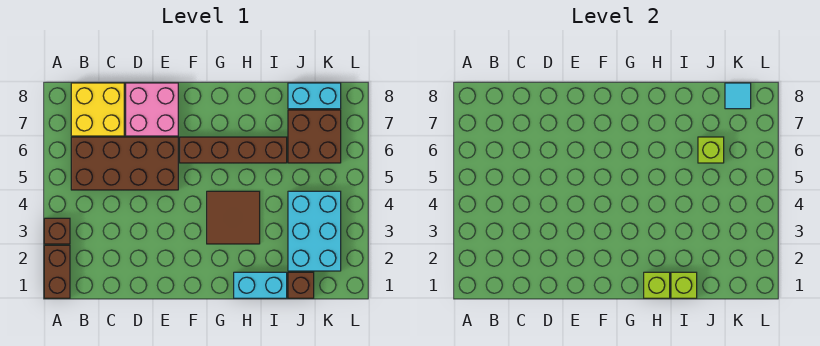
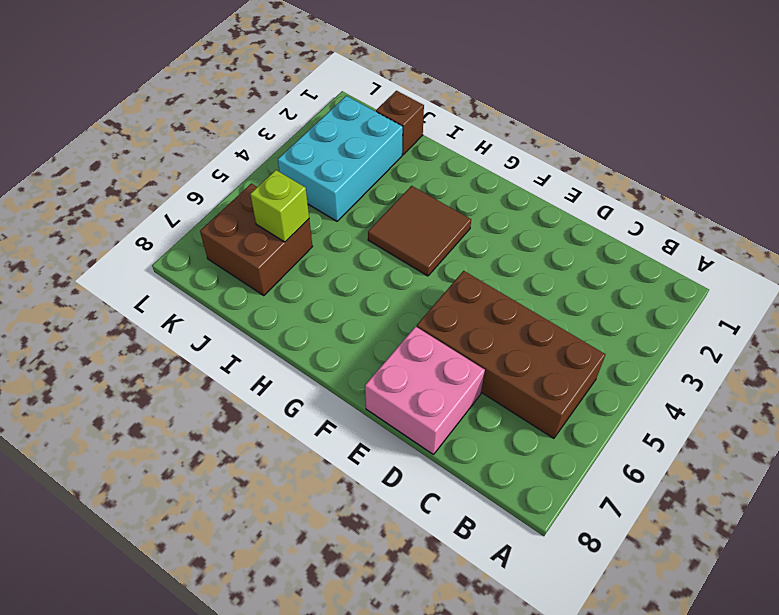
none -> brown 1x2 brick [44,245,70,298]
none -> brown 1x1 brick [44,218,70,244]
none -> yellow 2x2 brick [71,83,124,136]

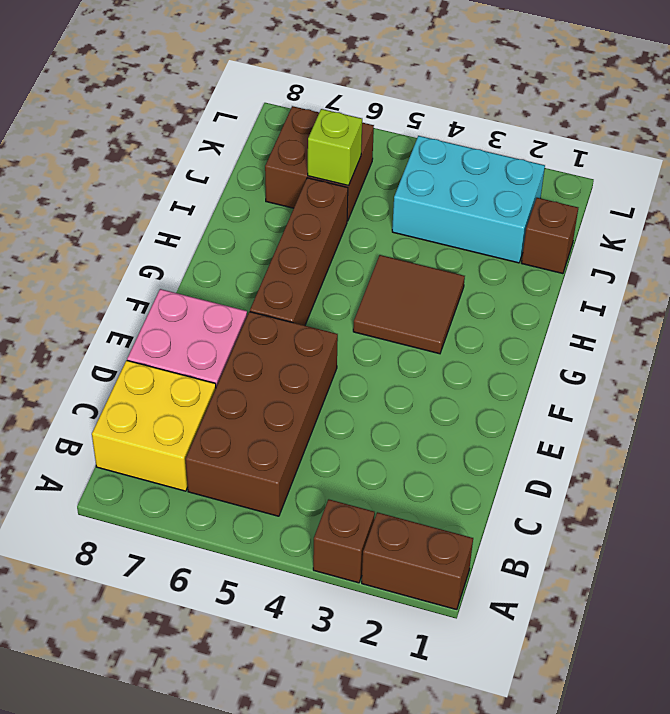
none -> cyan 1x2 brick [234,272,287,298]
none -> cyan 1x2 brick [288,83,341,109]
none -> lime 1x1 brick [644,272,670,298]

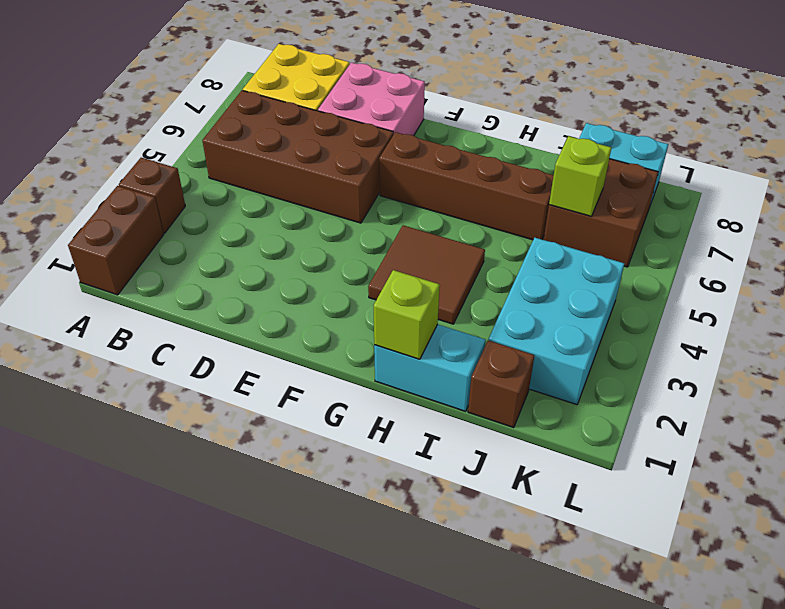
none -> lime 1x1 brick [671,272,697,298]
none -> cyan 1x1 tile [725,83,751,109]

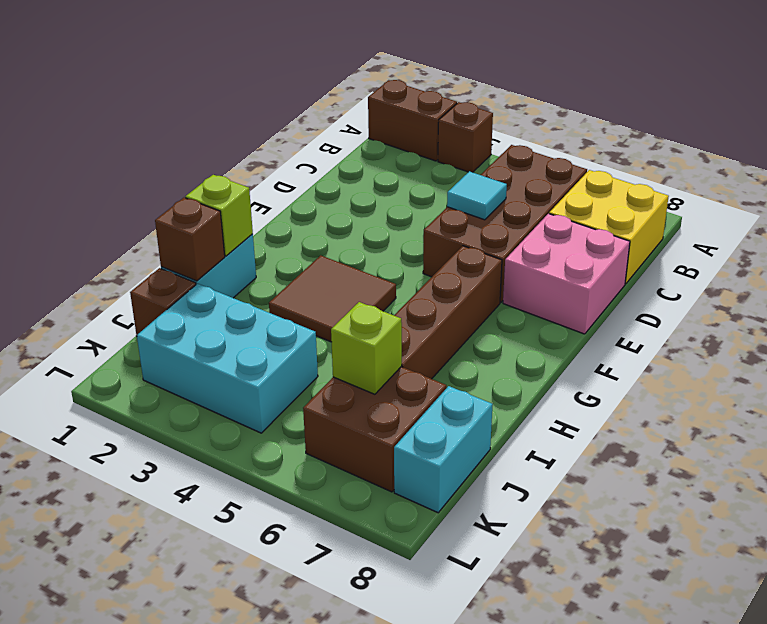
cyan 1x1 tile [447,171,507,220] -> cyan 1x1 tile moved to [725,83,751,109]
brown 1x1 brick [155,198,225,281] -> lime 1x1 brick [671,272,697,298]

